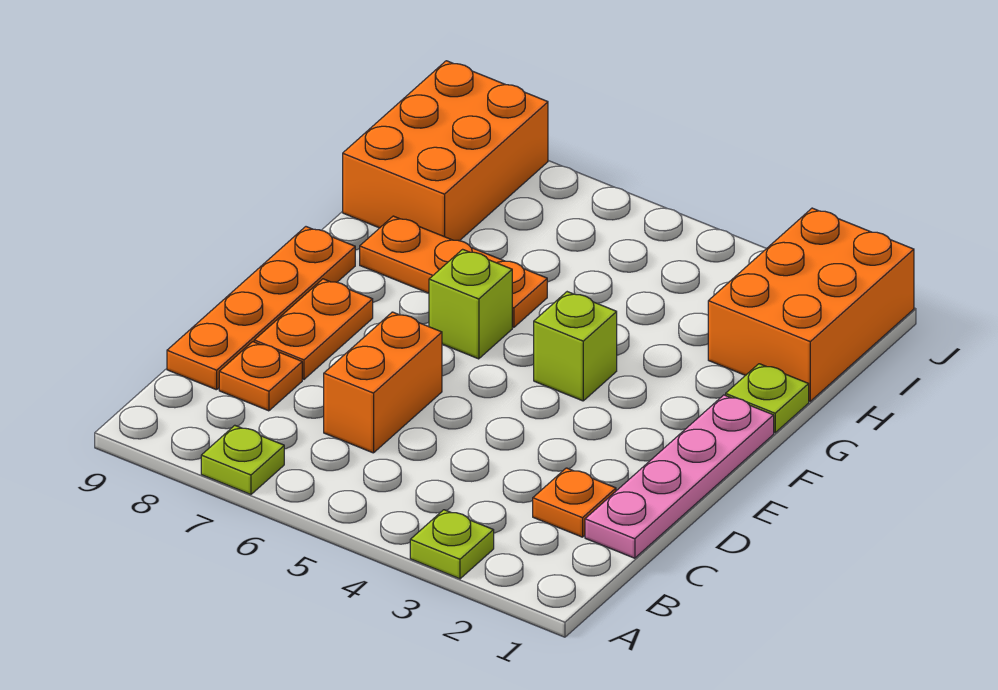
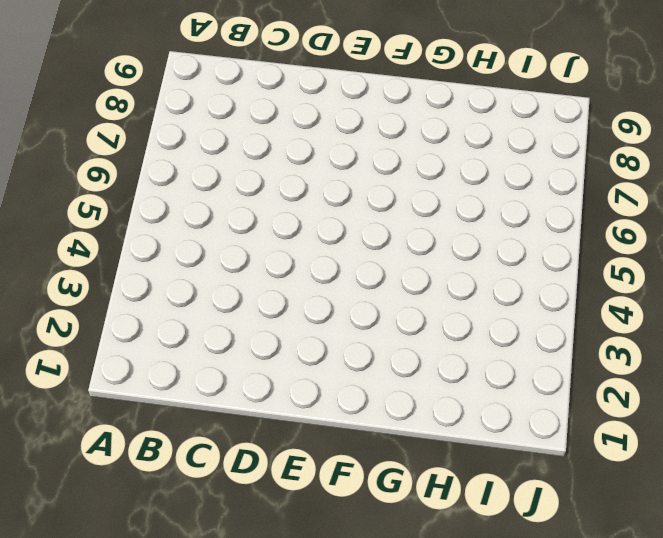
none -> lime 1x1 plate [410,510,494,579]
none -> lime 1x1 plate [201,425,284,495]
none -> pink 1x4 plate [585,395,774,558]

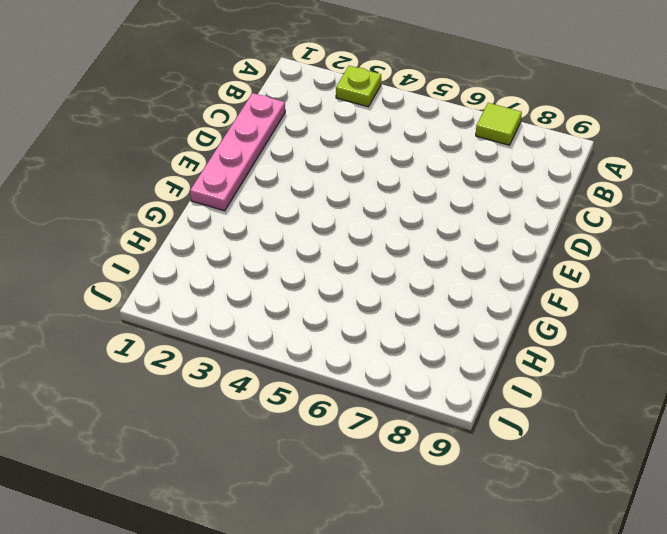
lime 1x1 tile [476,103,522,145] -> lime 1x1 plate [201,425,284,495]
none -> orange 1x1 plate [533,468,616,537]
none -> orange 1x2 brick [324,312,442,453]
none -> orange 1x1 plate [219,342,302,411]

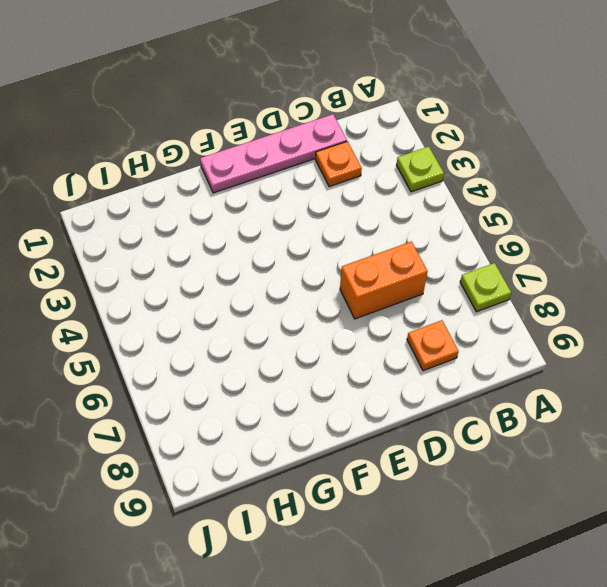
none -> orange 1x4 plate [167,227,355,390]
none -> orange 1x2 plate [254,279,373,379]
none -> lime 1x1 brick [534,292,617,401]

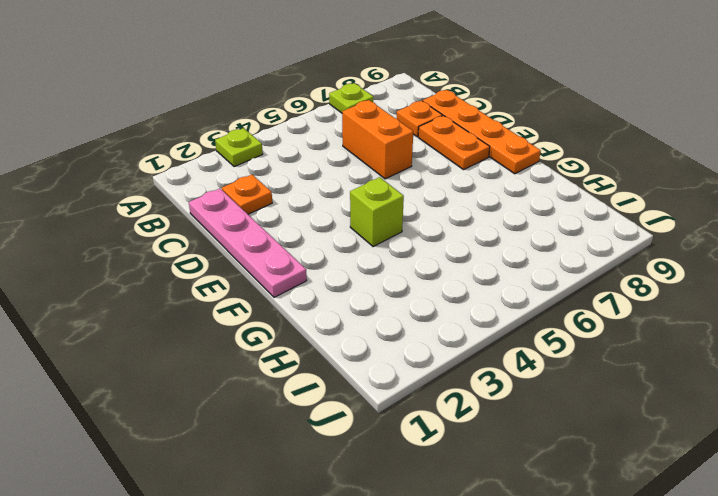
none -> lime 1x1 brick [429,249,512,359]
none -> lime 1x1 plate [726,364,809,433]
none -> orange 1x3 plate [360,216,547,327]

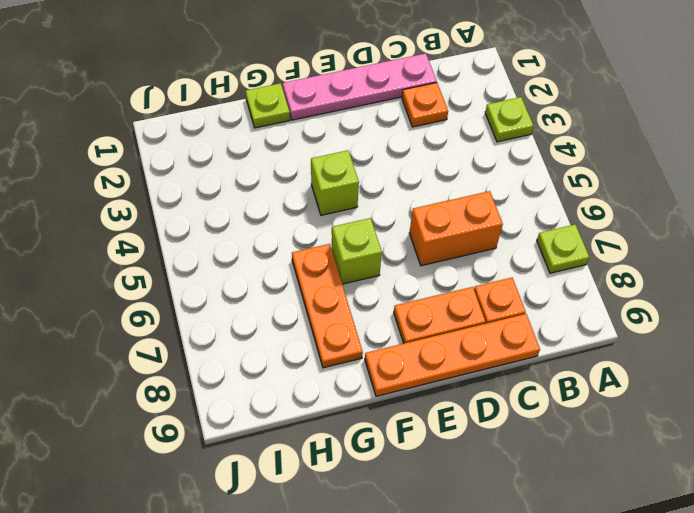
none -> orange 2x3 brick [708,208,914,401]
none -> orange 2x3 brick [343,61,548,241]

